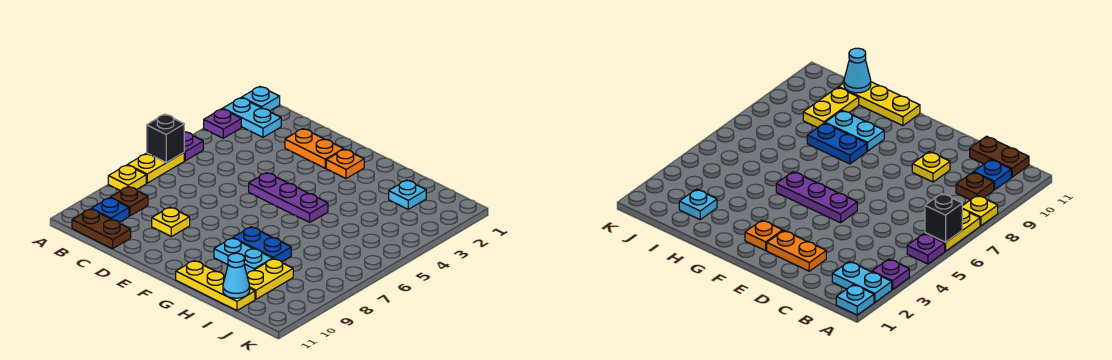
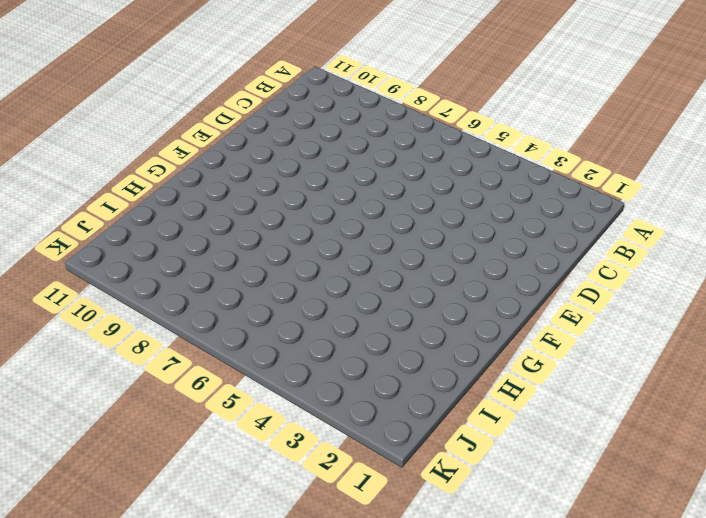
none -> cyan 1x1 plate [242,86,280,111]
none -> cyan 1x2 plate [223,98,281,137]
none -> purple 1x1 plate [204,109,241,138]

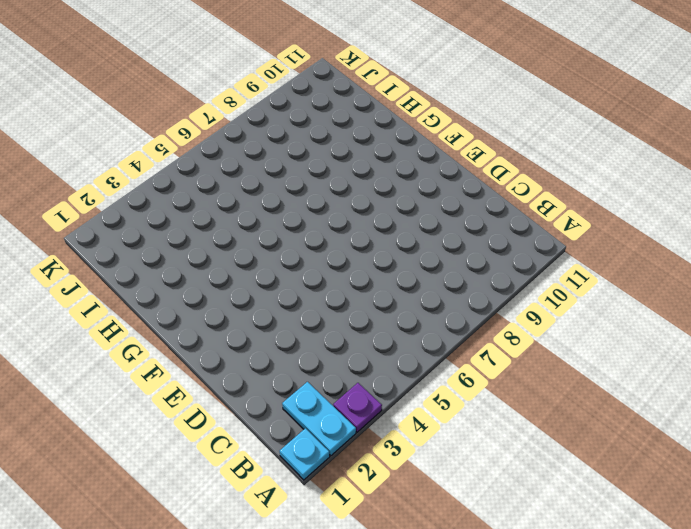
none -> purple 1x1 plate [184,132,203,161]
none -> yellow 1x2 plate [128,153,184,183]
none -> yellow 1x1 plate [108,165,146,191]

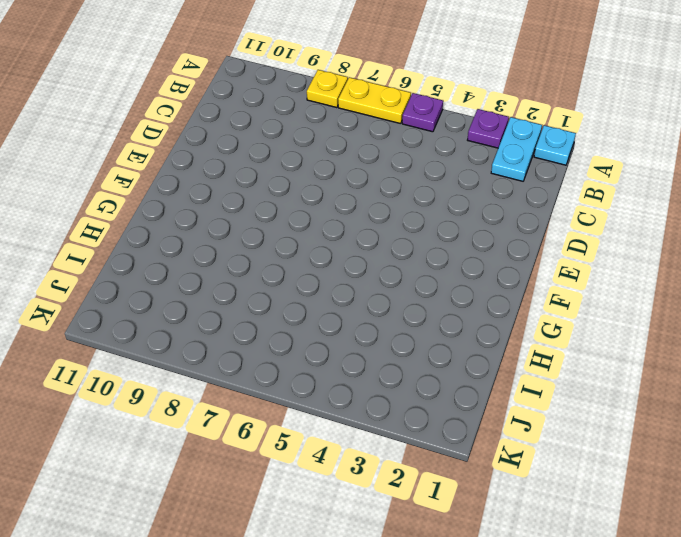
none -> brown 1x1 plate [110,187,148,216]
none -> blue 1x1 plate [91,198,129,222]
none -> brown 1x2 plate [72,209,131,249]

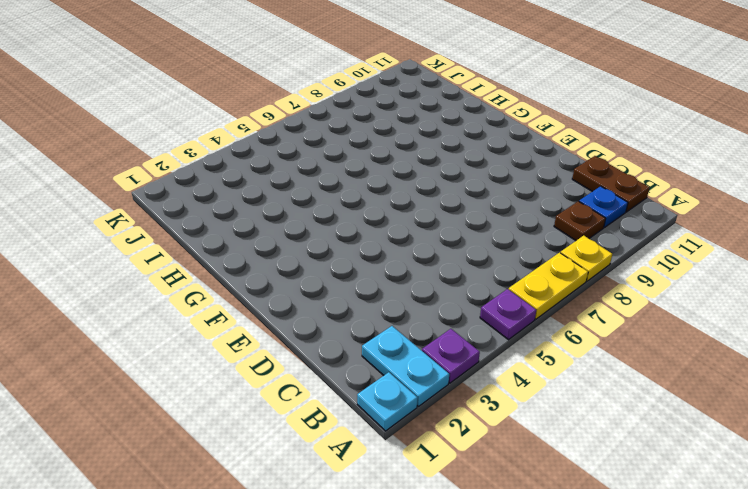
none -> orange 1x2 plate [285,129,343,168]
none -> yellow 1x1 plate [152,207,190,236]
none -> purple 1x3 plate [249,173,328,222]

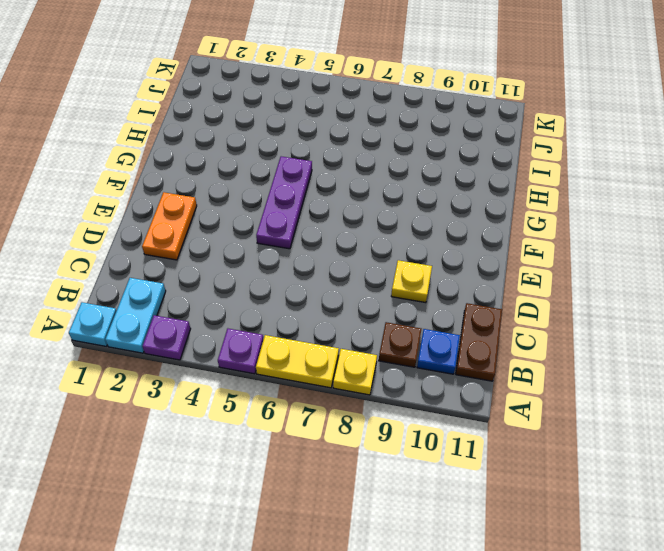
none -> orange 1x1 plate [326,149,364,178]
none -> blue 1x2 plate [233,227,291,262]
none -> cyan 1x2 plate [214,238,272,274]

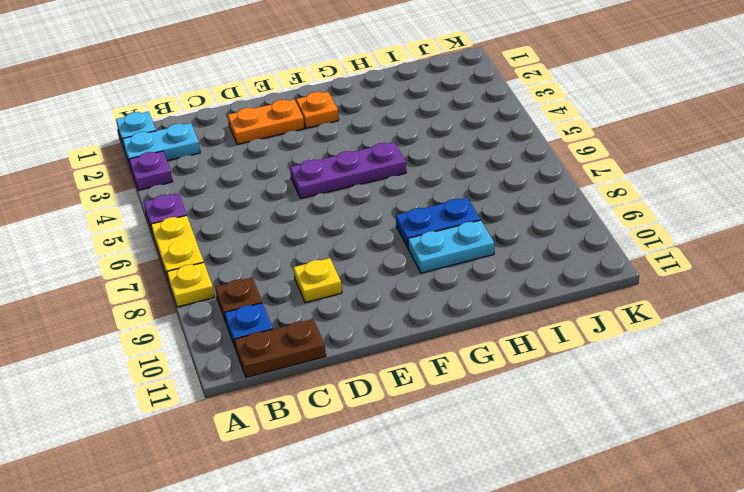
none -> yellow 1x3 plate [176,261,255,310]
none -> cyan 1x1 plate [389,180,426,209]
none -> yellow 1x2 plate [247,259,293,299]

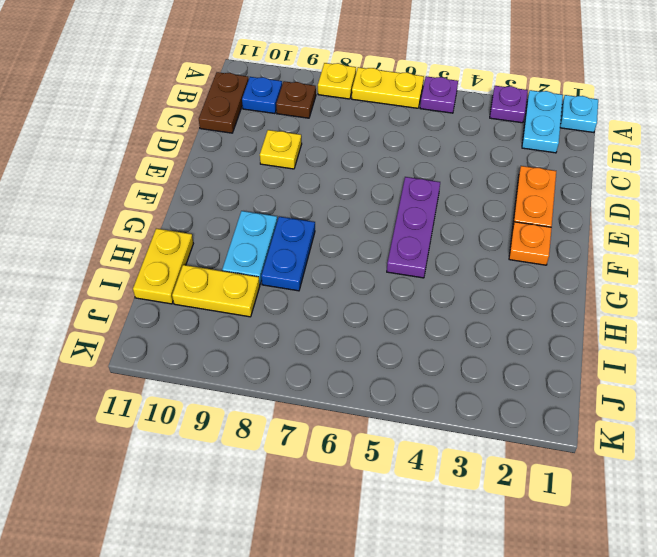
yellow 1x2 plate [133,228,193,304] -> yellow 1x3 plate [176,261,255,310]
none -> cyan 1x1 plate [389,180,426,209]
none -> black 1x1 brick [147,114,184,163]
none -> cyan 1x1 cone [223,253,250,298]

